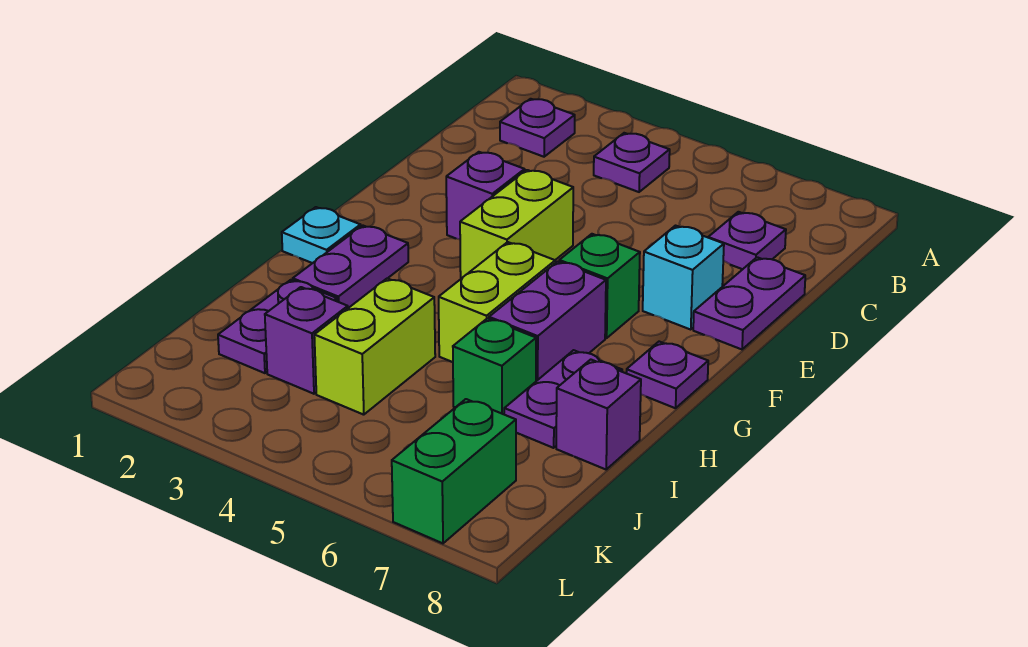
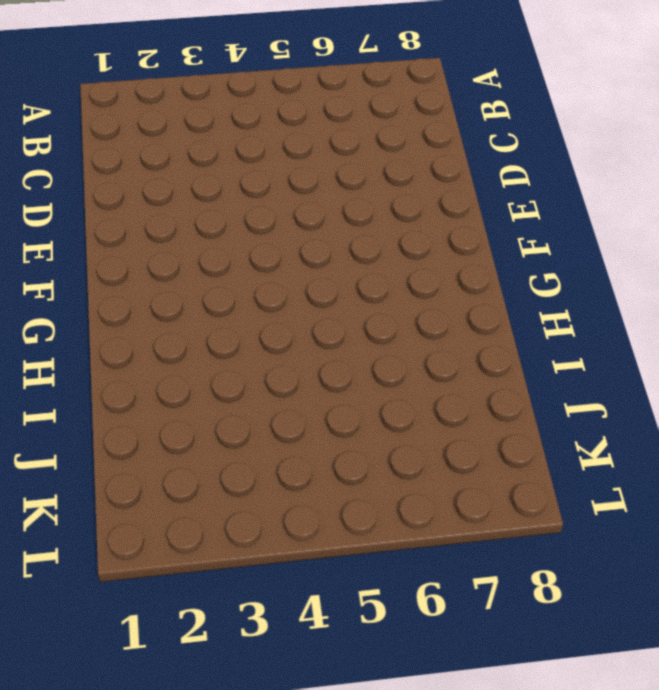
none -> purple 1x1 plate [500,99,575,157]
none -> purple 1x1 plate [594,133,670,192]
none -> purple 1x1 plate [708,212,786,269]

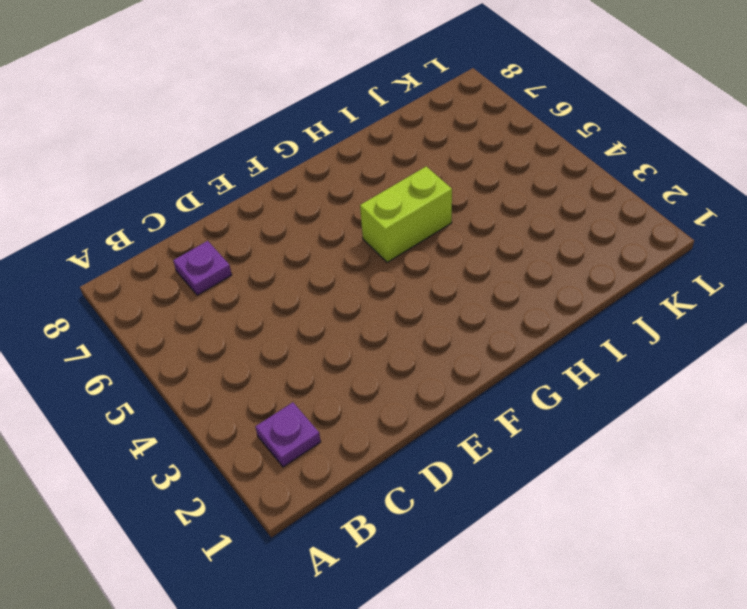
none -> purple 1x1 plate [594,133,670,192]
none -> purple 1x2 plate [693,257,805,349]
none -> purple 1x1 brick [446,152,525,239]

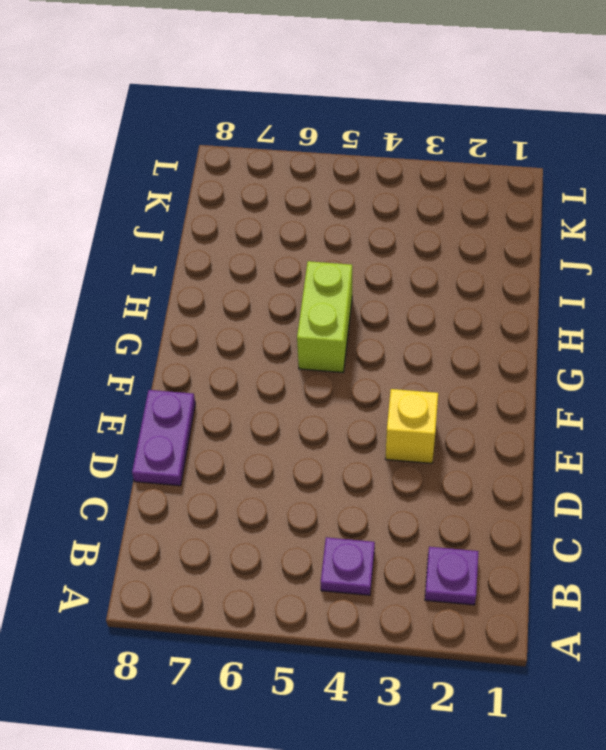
yellow 1x1 brick [386,389,438,463] -> purple 1x1 brick [446,152,525,239]
none -> purple 1x1 plate [708,212,786,269]
none -> lime 1x2 brick [460,170,573,279]
none -> cyan 1x1 brick [643,226,724,329]

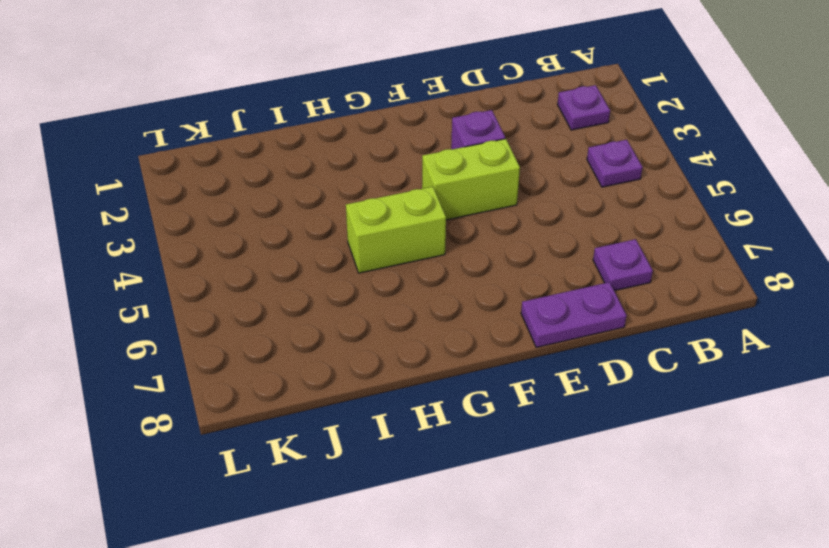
none -> cyan 1x1 brick [643,226,724,329]
none -> green 1x1 brick [559,234,640,338]
none -> cyan 1x1 plate [282,207,361,263]

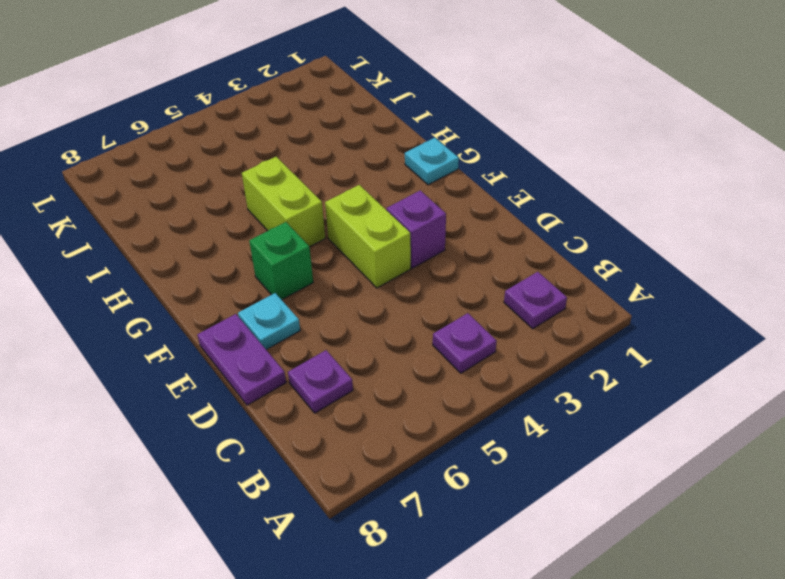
cyan 1x1 plate [238,293,300,350] -> cyan 1x1 brick [643,226,724,329]
none -> purple 1x2 plate [293,226,408,308]
none -> purple 1x2 brick [489,261,606,381]
none -> purple 1x1 plate [626,342,708,408]

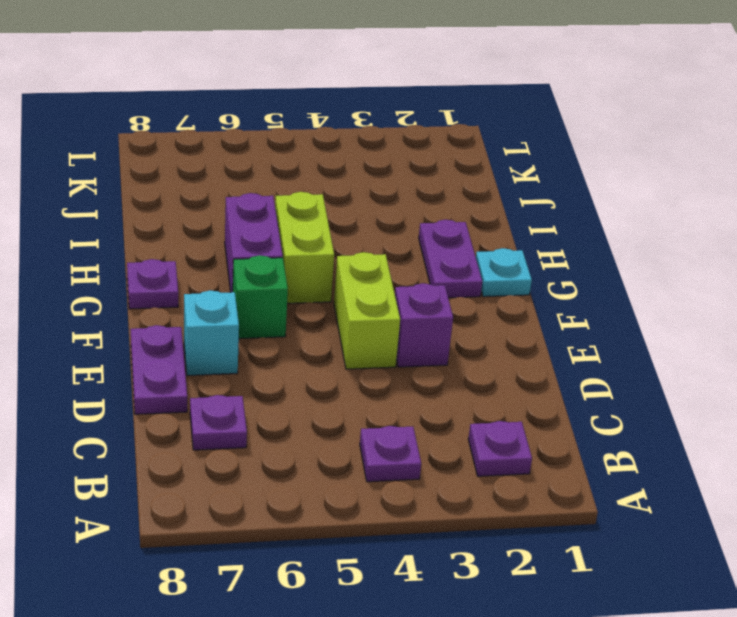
none -> purple 1x2 plate [504,350,622,448]
none -> purple 1x2 plate [218,280,337,373]
none -> lime 1x2 brick [314,278,435,415]

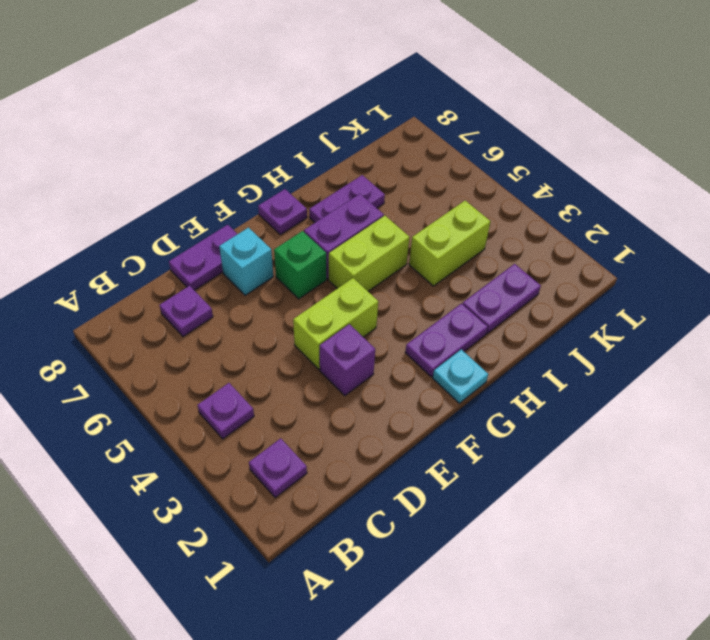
none -> green 1x1 brick [453,318,536,414]
none -> purple 1x1 brick [556,360,641,469]
none -> purple 1x1 brick [265,287,348,394]

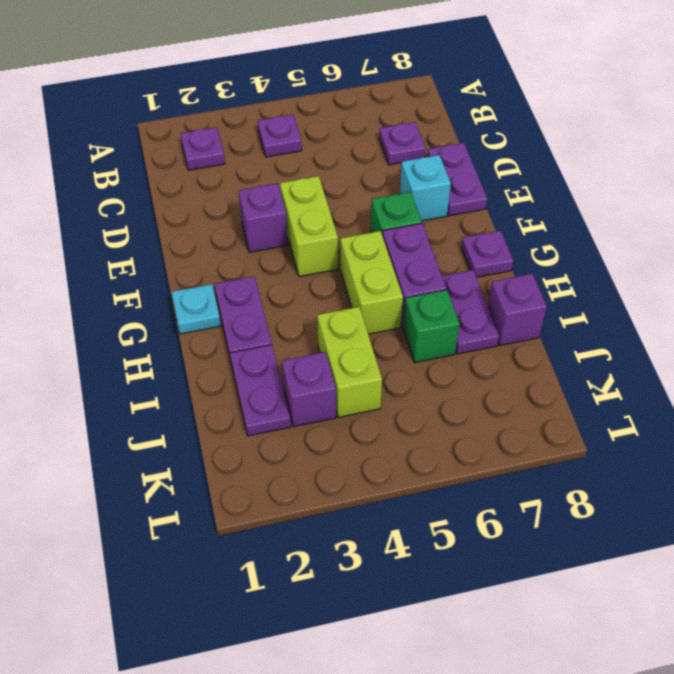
none -> green 1x2 brick [392,399,516,543]

